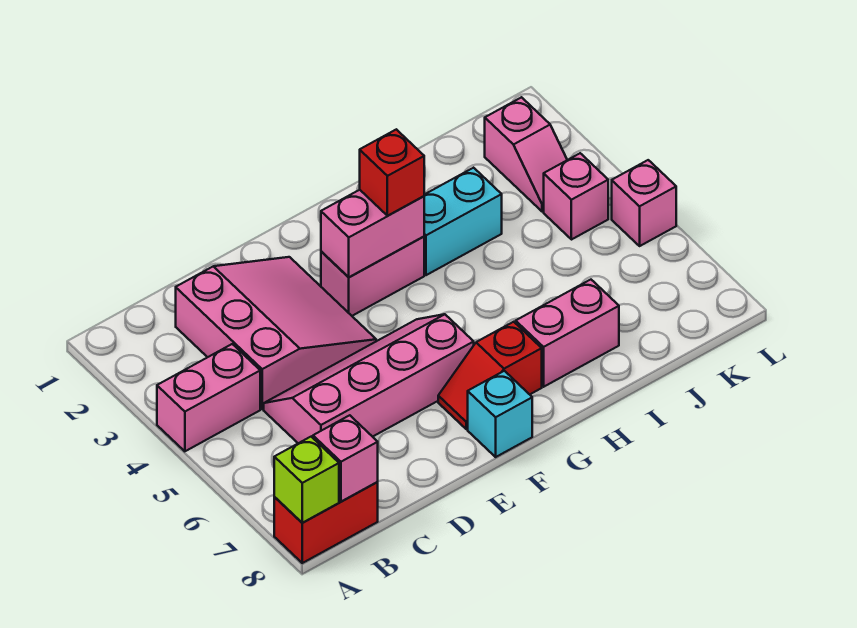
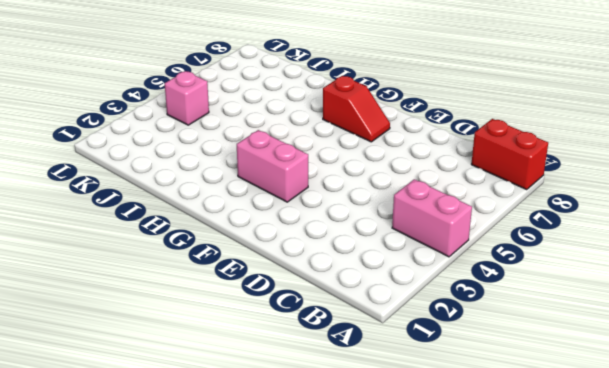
none -> pink 3x3 slope [176,257,376,409]
none -> pink 2x4 slope [264,314,474,443]
none -> cyan 1x1 brick [468,371,532,457]

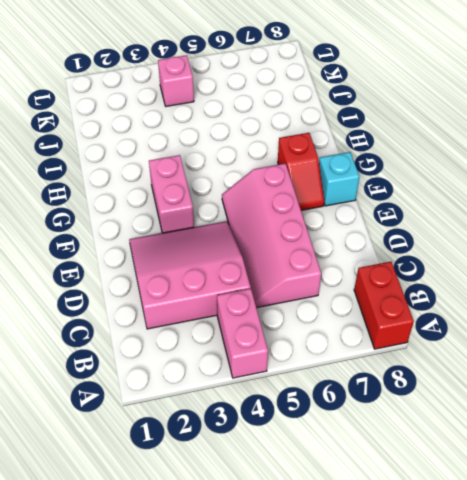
none -> cyan 1x2 brick [424,168,502,275]
none -> pink 1x2 brick [516,280,619,387]
none -> pink 1x2 slope [485,97,567,212]

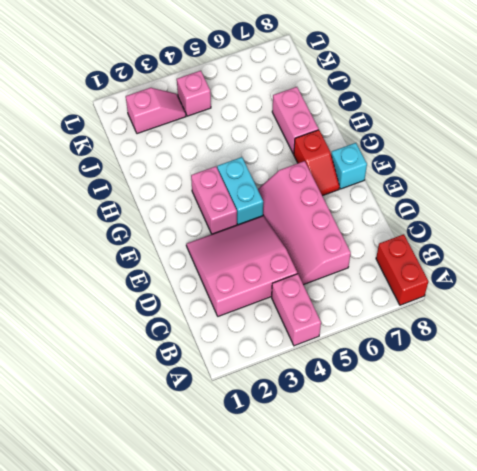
cyan 1x2 brick [217,157,263,225] -> cyan 1x2 brick moved to [424,168,502,275]
none -> pink 1x1 brick [612,160,676,246]
none -> lime 1x1 brick [274,437,339,523]
none -> pink 1x1 brick [313,415,378,502]

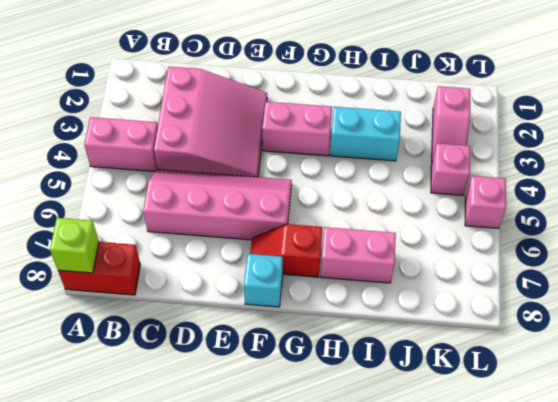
none -> pink 1x1 brick [313,415,378,502]
none -> pink 1x2 brick [321,190,424,277]
none -> red 1x1 brick [360,129,424,216]

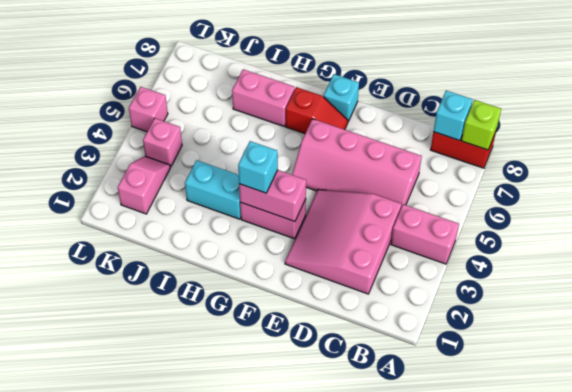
cyan 1x1 brick [434,91,473,141] -> pink 1x1 brick [313,415,378,502]
cyan 1x1 brick [238,141,278,193] -> red 1x1 brick [360,129,424,216]

